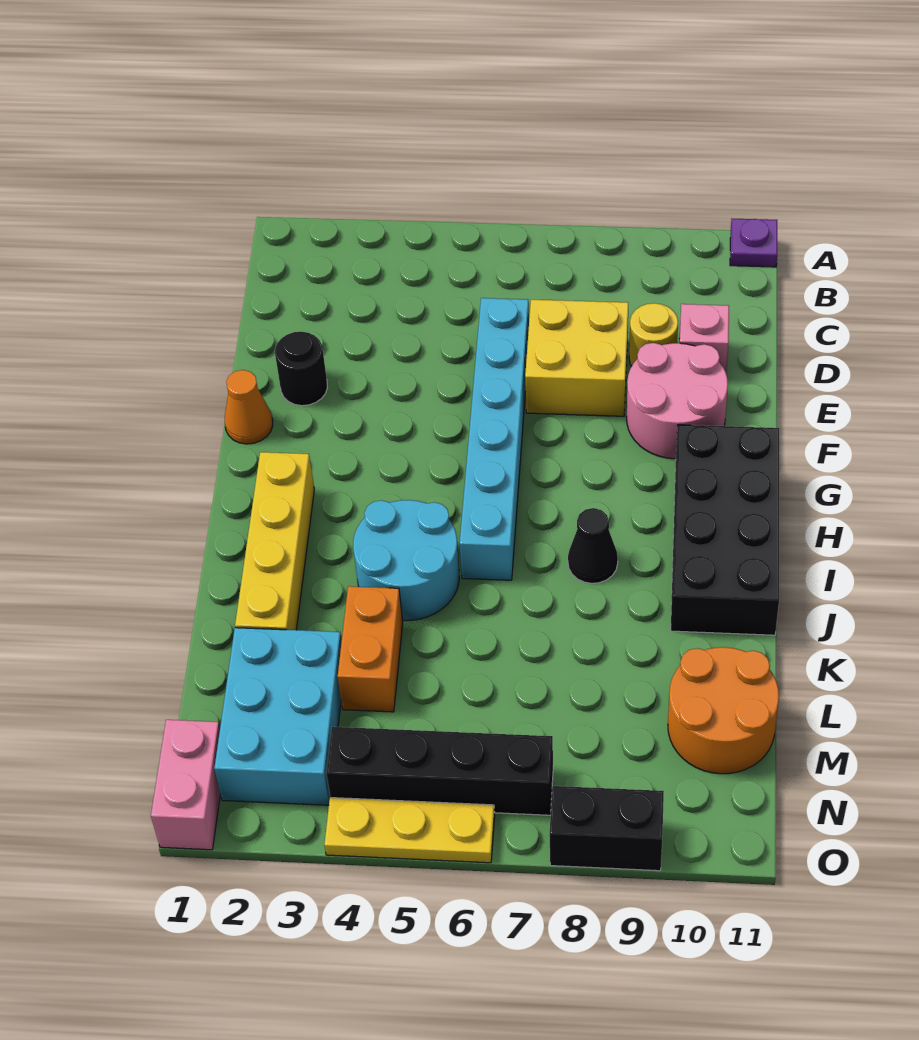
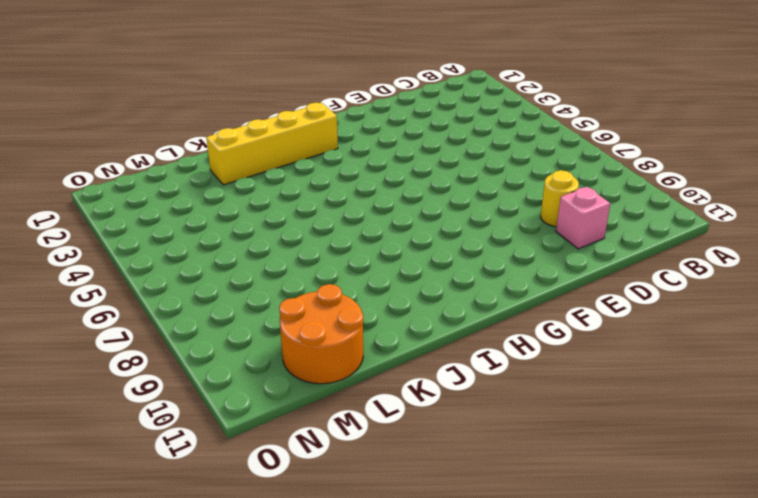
none -> purple 1x1 plate [730,219,777,267]
none -> cyan 1x6 brick [460,298,529,580]
none -> yellow 2x2 brick [525,300,628,416]

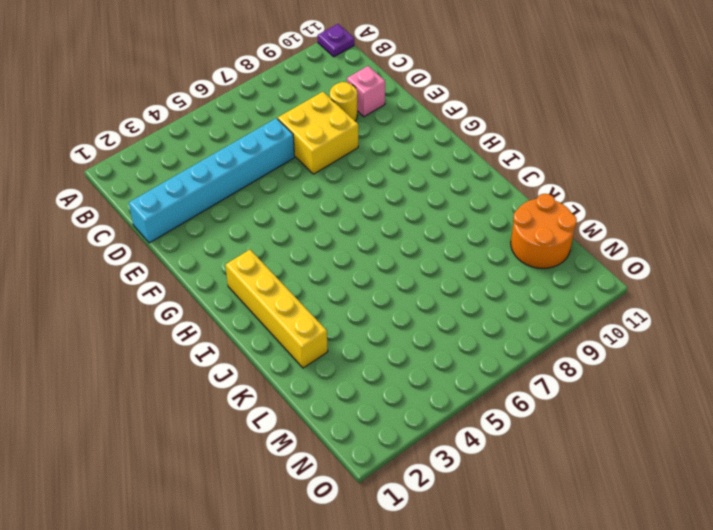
cyan 1x6 brick [129,118,295,243] -> cyan 1x6 brick turned to [460,298,529,580]
none -> black 1x1 round brick [275,332,327,406]
none -> pink 2x2 round brick [627,343,728,459]
none -> orange 1x1 cone [225,370,273,444]

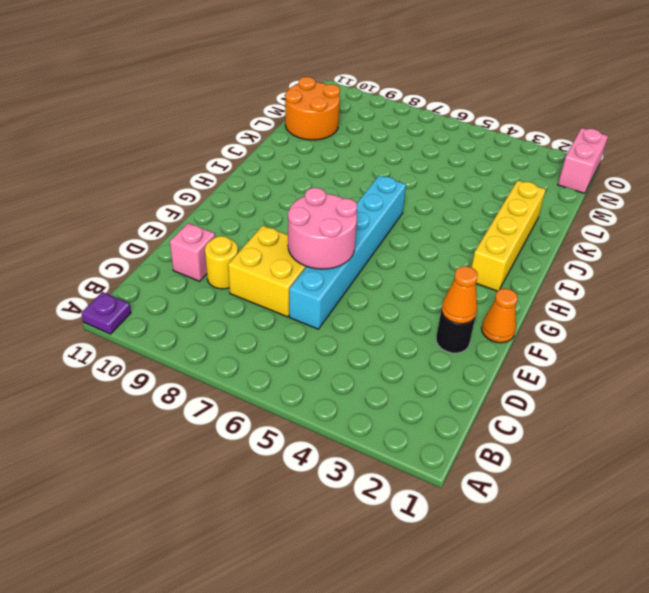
orange 1x1 cone [441,266,478,324] -> none
pink 2x2 round brick [288,188,357,269] -> pink 2x2 round brick moved to [627,343,728,459]
none -> black 2x4 brick [671,425,779,635]
none -> cyan 2x2 round brick [353,500,459,621]
none -> black 1x1 cone [568,508,618,583]

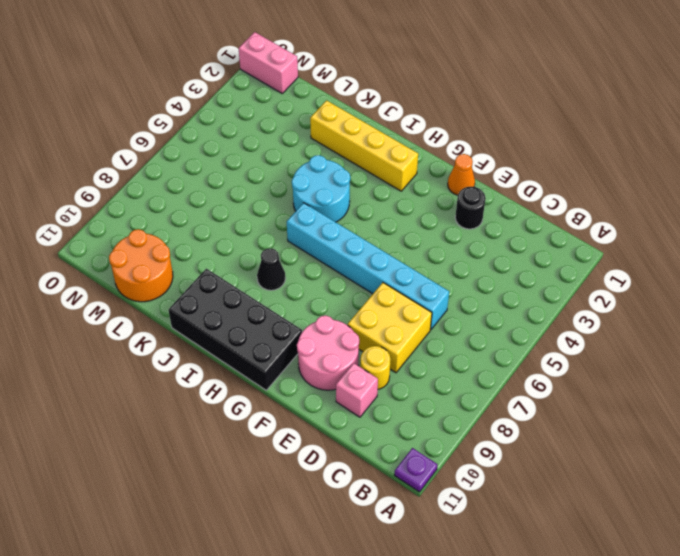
none -> orange 1x2 brick [338,586,403,712]
none -> cyan 2x3 brick [214,628,342,805]
none -> black 1x4 brick [326,727,553,815]

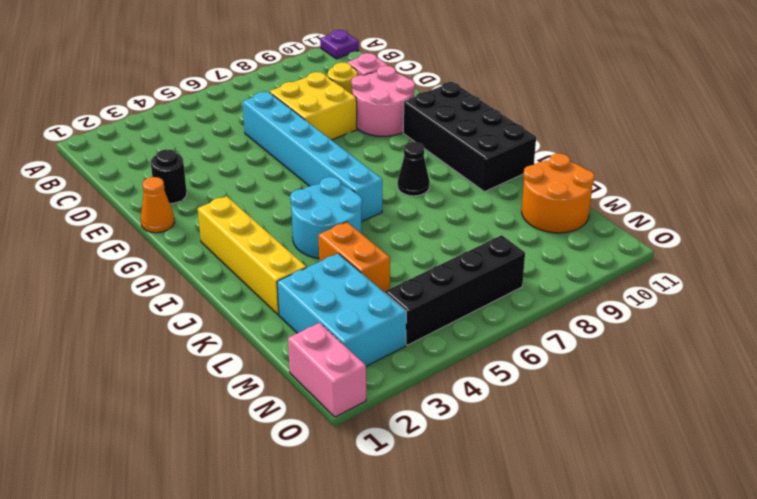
none -> yellow 1x3 plate [324,798,495,863]
none -> black 1x2 brick [549,786,664,871]

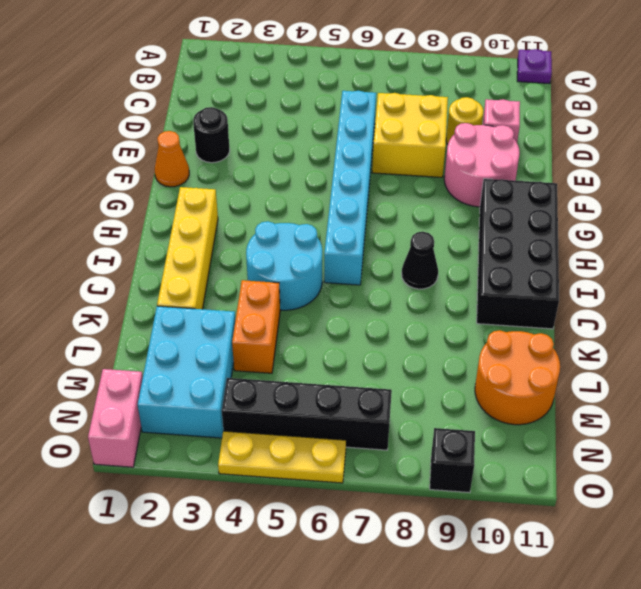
black 1x1 brick [430,428,475,493] -> black 1x2 brick [549,786,664,871]

